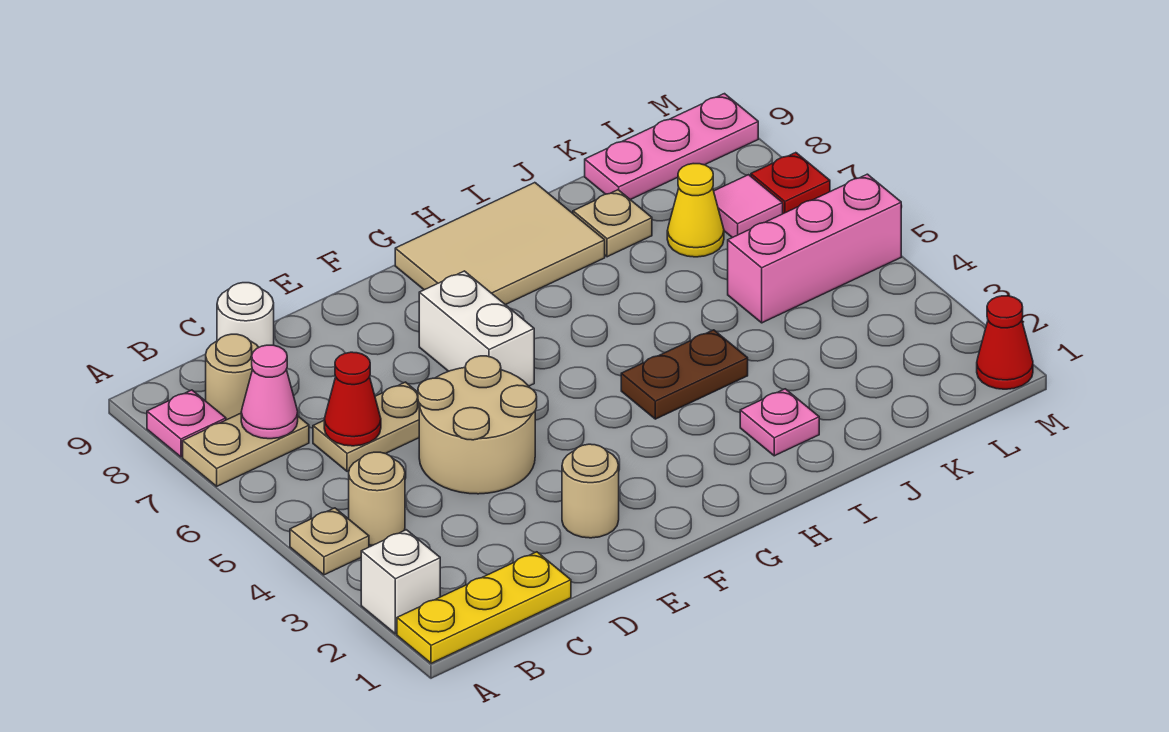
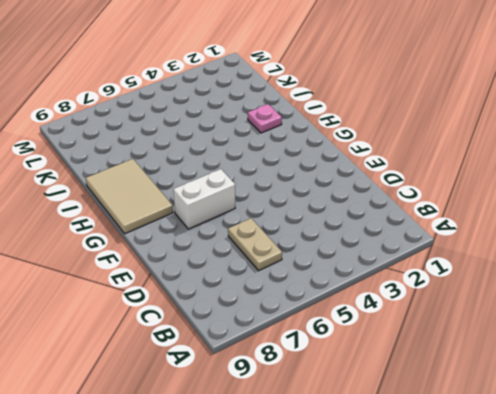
none -> yellow 1x3 plate [397,552,571,663]
none -> white 1x1 brick [361,530,440,634]
none -> tan 1x1 plate [290,508,369,575]

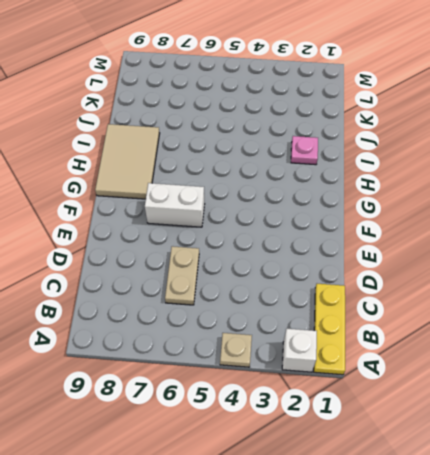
none -> tan 1x2 plate [183,413,309,486]
none -> pink 1x1 plate [147,390,226,457]
none -> tan 1x1 round brick [349,452,405,545]

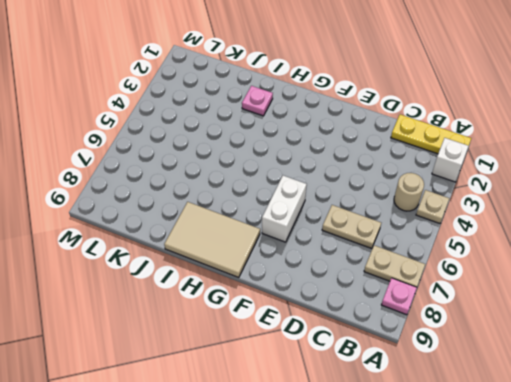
none -> tan 1x1 round brick [206,334,259,420]
none -> white 1x1 round brick [217,283,274,347]
none -> tan 2x2 round brick [418,356,537,494]

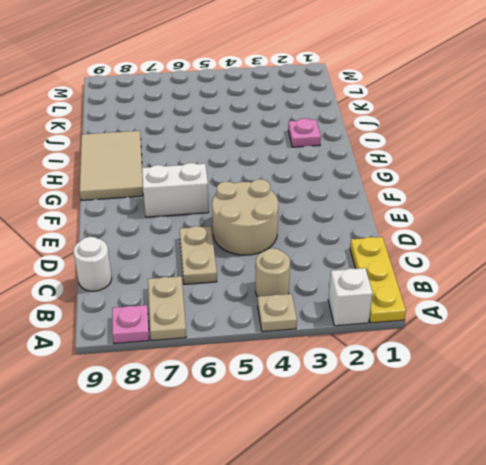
none -> tan 1x1 round brick [206,334,259,420]
none -> tan 1x1 round brick [562,444,619,538]
none -> brown 1x2 plate [621,330,748,419]

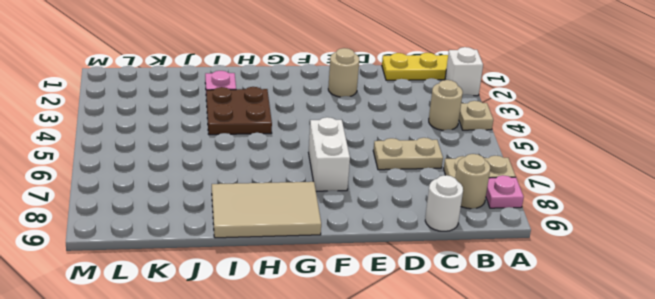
brown 2x2 plate [206,87,272,135] -> brown 1x2 plate [621,330,748,419]
none -> tan 2x2 round brick [418,356,537,494]
none -> tan 1x1 plate [573,190,652,257]
none -> pink 1x3 brick [728,174,901,323]

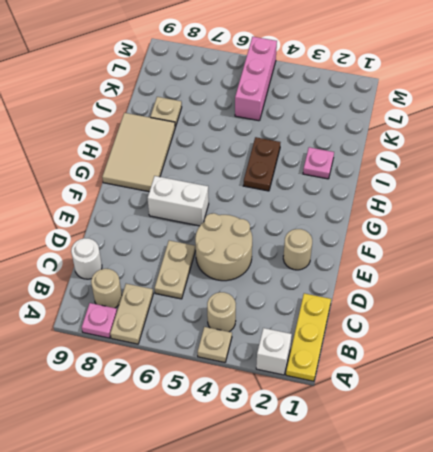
none -> yellow 1x1 cone [667,164,724,257]
none -> pink 1x3 plate [585,94,758,200]
none -> pink 1x1 tile [714,175,783,238]

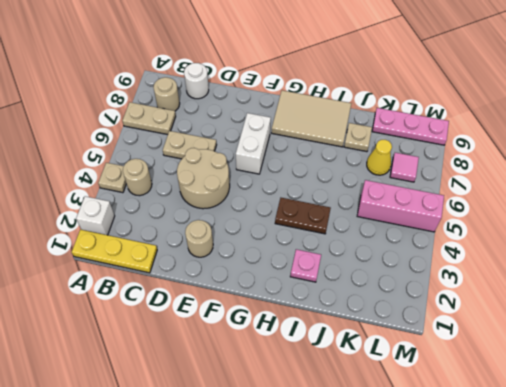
none -> pink 1x1 plate [147,390,226,457]
none -> red 1x1 cone [977,296,1033,389]
none -> red 1x1 plate [751,153,830,214]

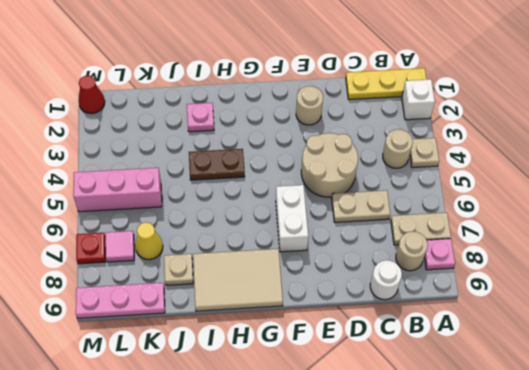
none -> pink 1x1 cone [241,345,298,439]
none -> red 1x1 cone [324,352,381,446]

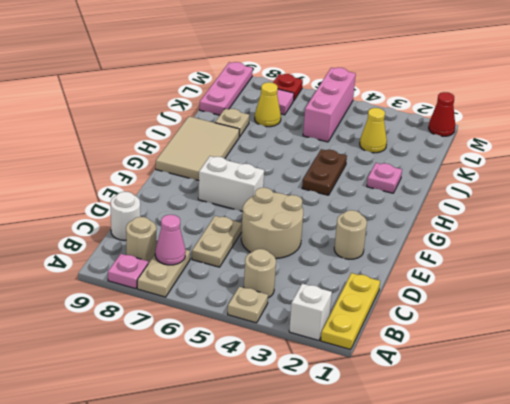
yellow 1x1 cone [360,108,387,153] -> none
none -> red 1x1 cone [324,352,381,446]

